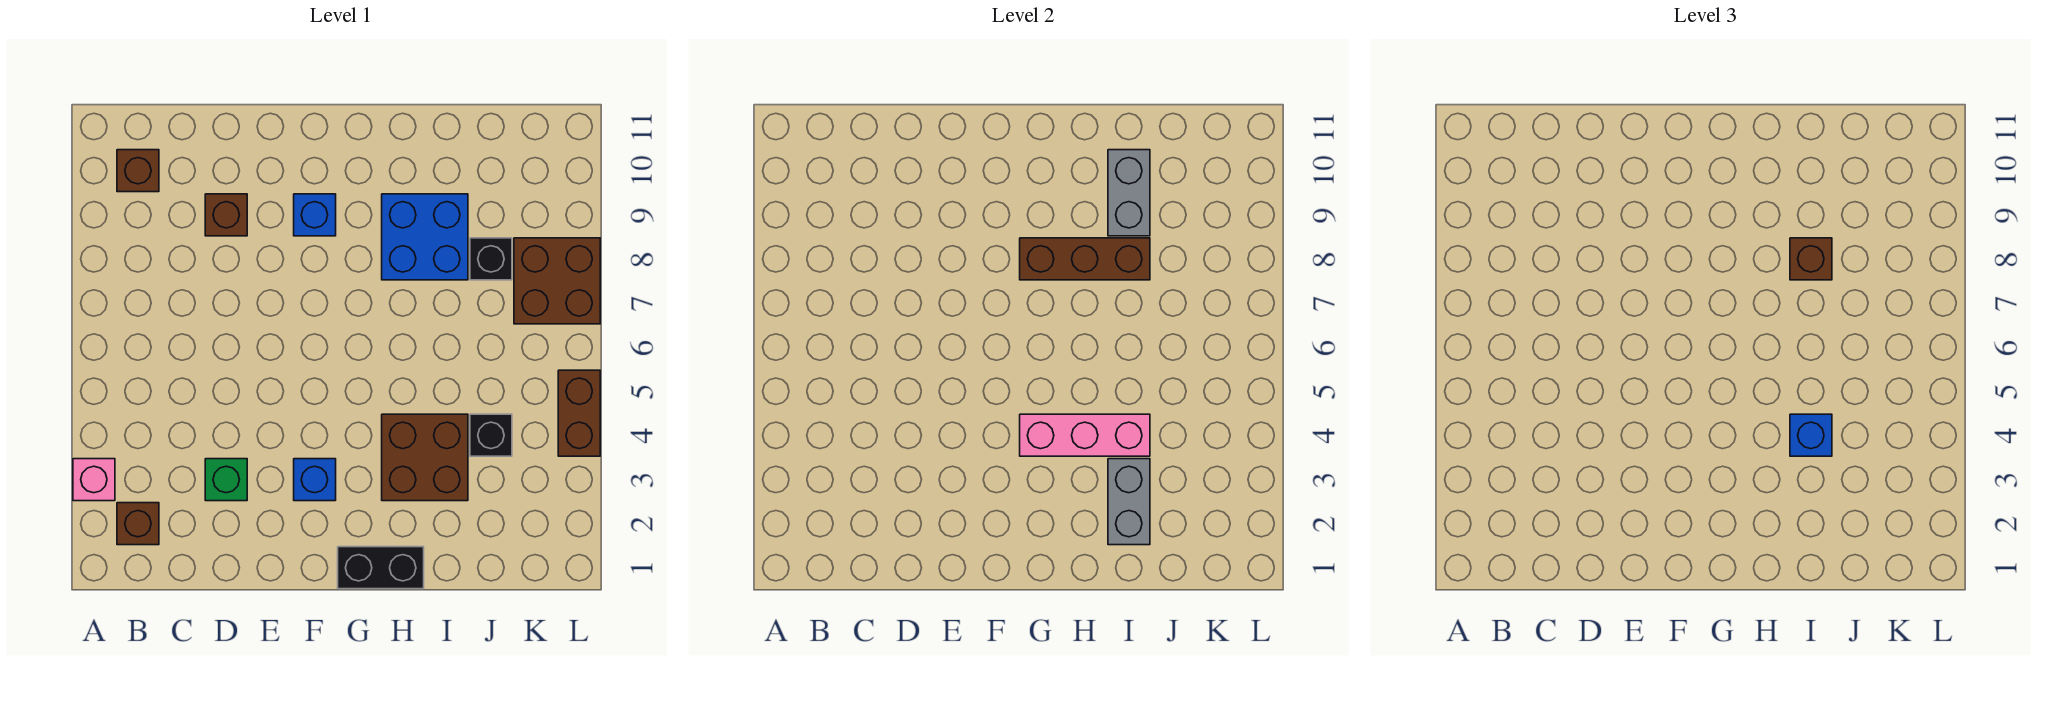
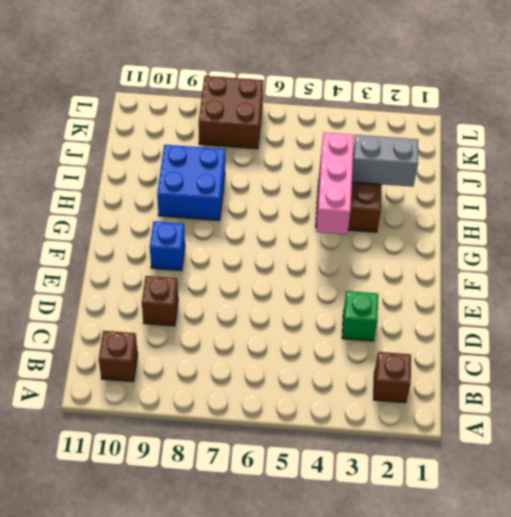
none -> pink 1x1 brick [73,459,115,501]
none -> blue 1x1 brick [294,459,336,501]
none -> black 1x2 brick [338,547,424,589]

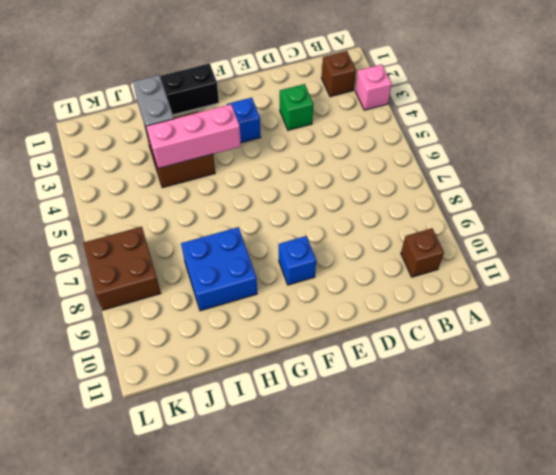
none -> brown 1x1 brick [205,194,247,236]
none -> black 1x1 brick [470,414,512,456]
none -> black 1x1 brick [470,238,512,280]

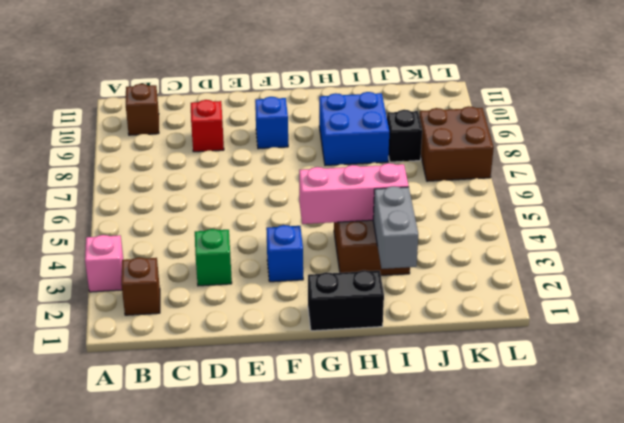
red 1x1 brick [191,100,224,152] -> brown 1x1 brick [205,194,247,236]
none -> black 1x1 brick [470,414,512,456]
none -> brown 1x2 brick [558,370,600,456]
none -> brown 1x3 brick [1020,238,1150,280]

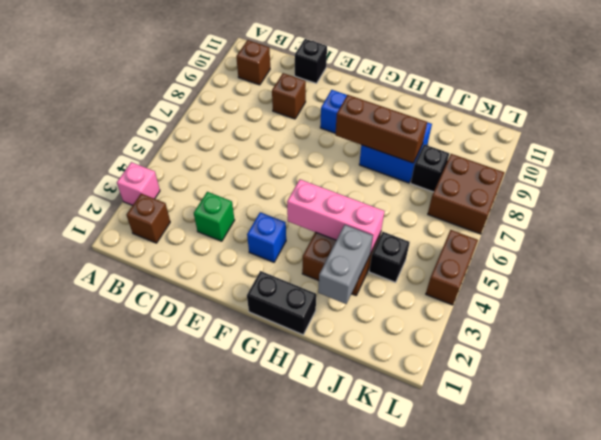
black 1x1 brick [295,39,327,84] -> none
none -> grey 1x2 brick [1108,150,1150,236]
none -> blue 1x1 brick [1790,414,1832,456]
none -> brown 1x1 brick [1790,238,1832,280]

